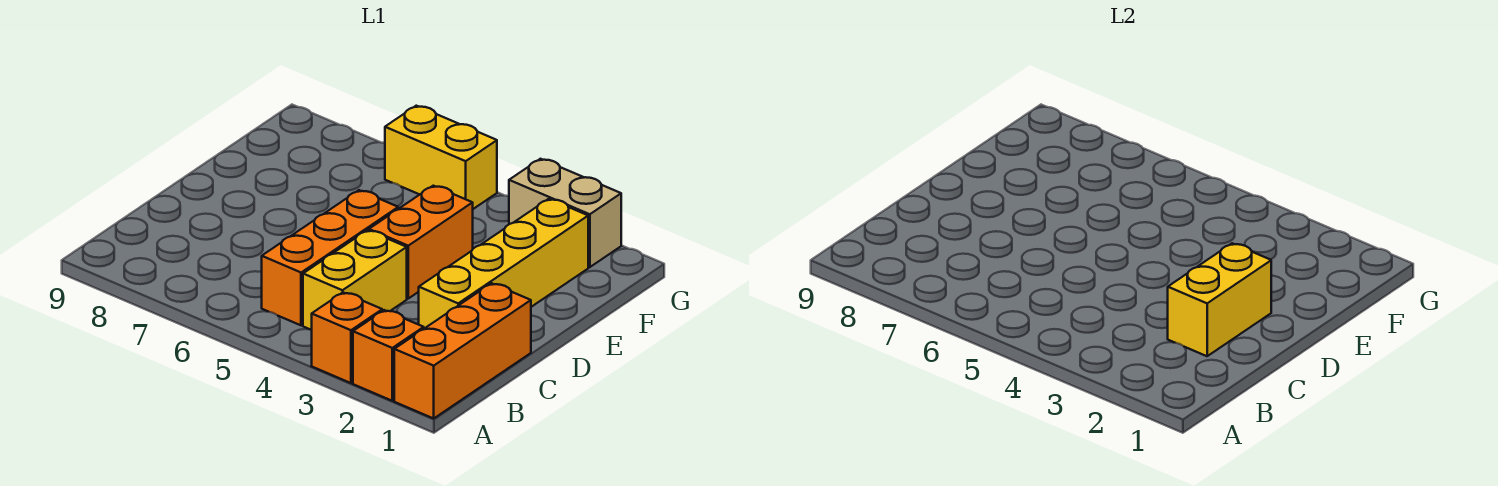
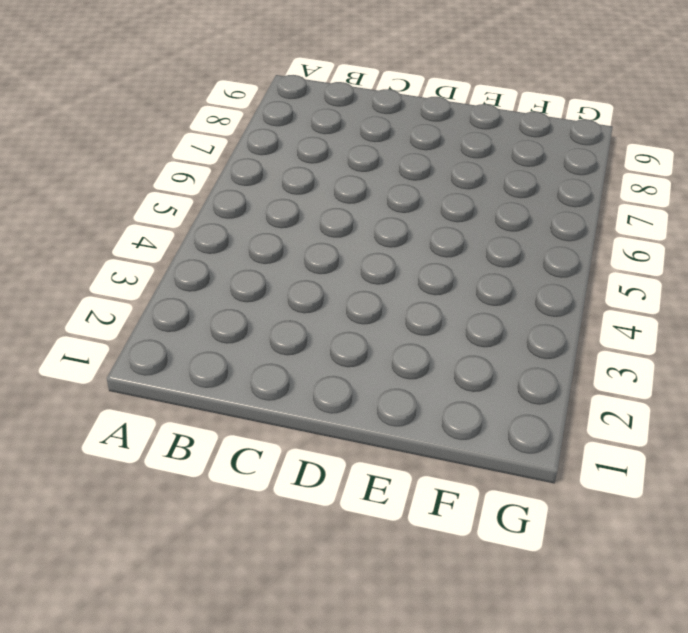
none -> orange 1x3 brick [394,283,531,418]
none -> orange 1x1 brick [353,310,424,401]

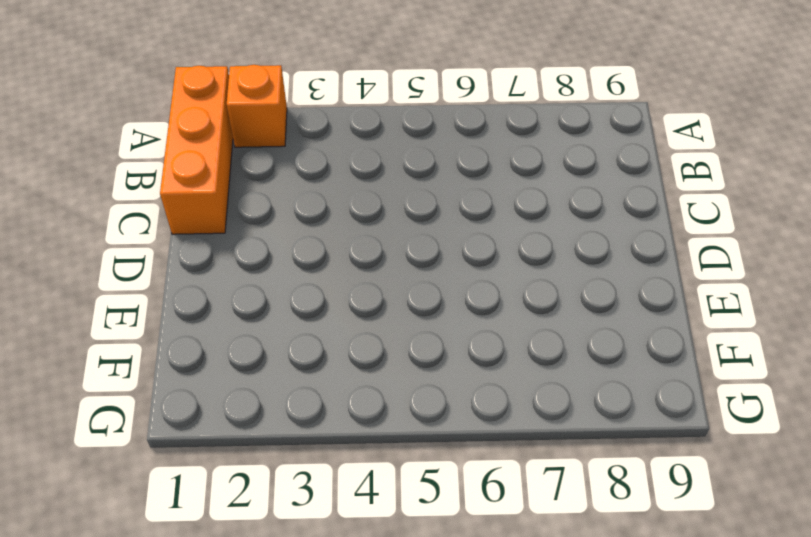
none -> orange 1x1 brick [312,293,382,383]
none -> yellow 1x2 brick [303,230,407,330]

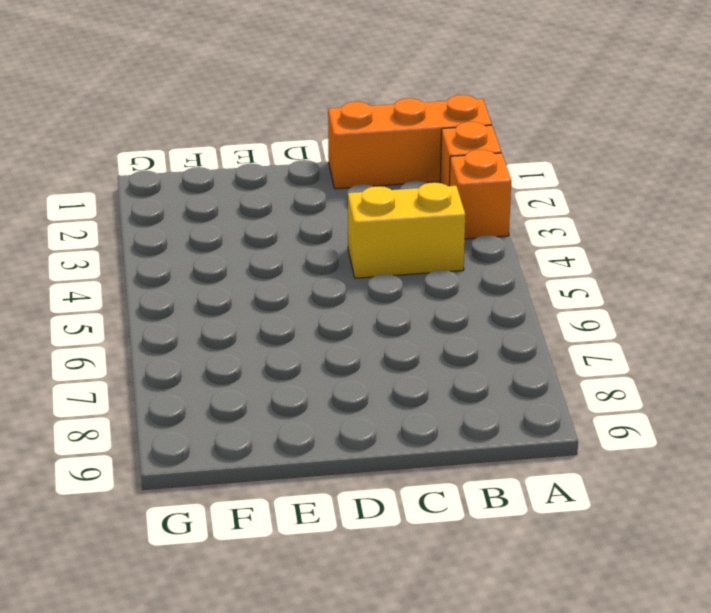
none -> orange 1x3 brick [262,190,398,325]
none -> yellow 1x4 brick [419,199,588,329]

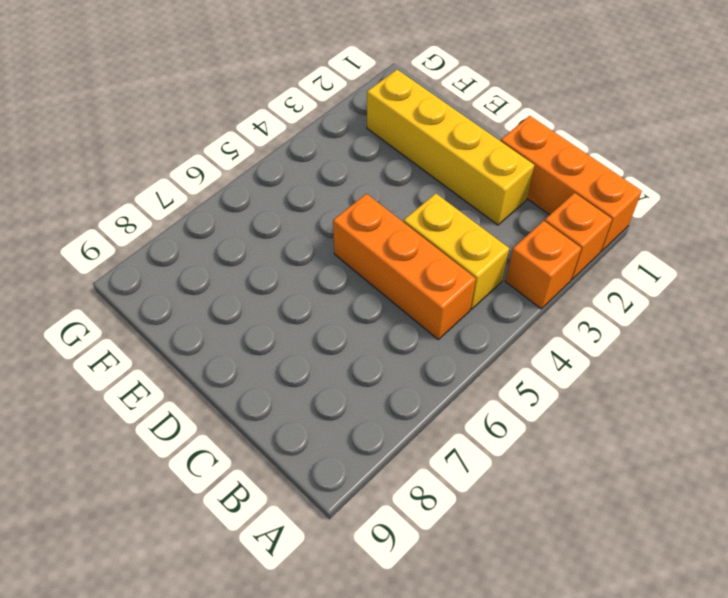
none -> orange 1x2 brick [369,186,473,298]
none -> tan 1x2 brick [509,159,621,267]

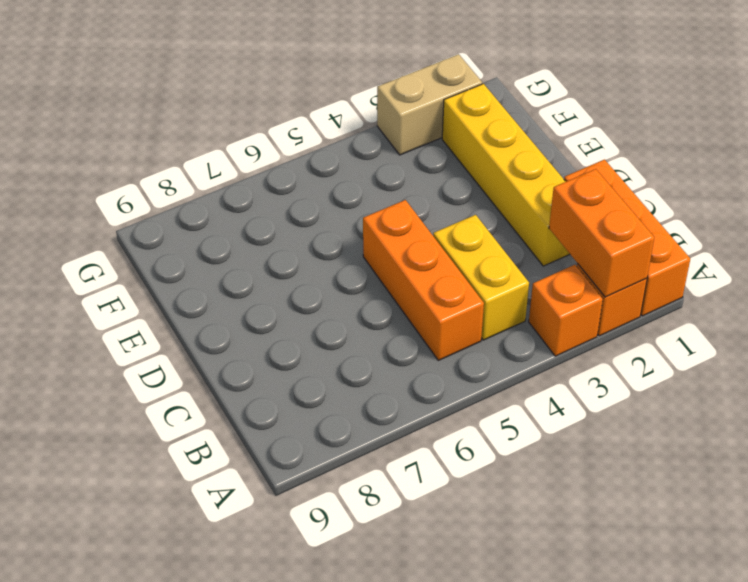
orange 1x2 brick [549,169,654,297] -> orange 1x2 brick moved to [369,186,473,298]
none -> yellow 1x2 brick [385,106,497,209]
none -> yellow 1x2 brick [1168,243,1271,356]

